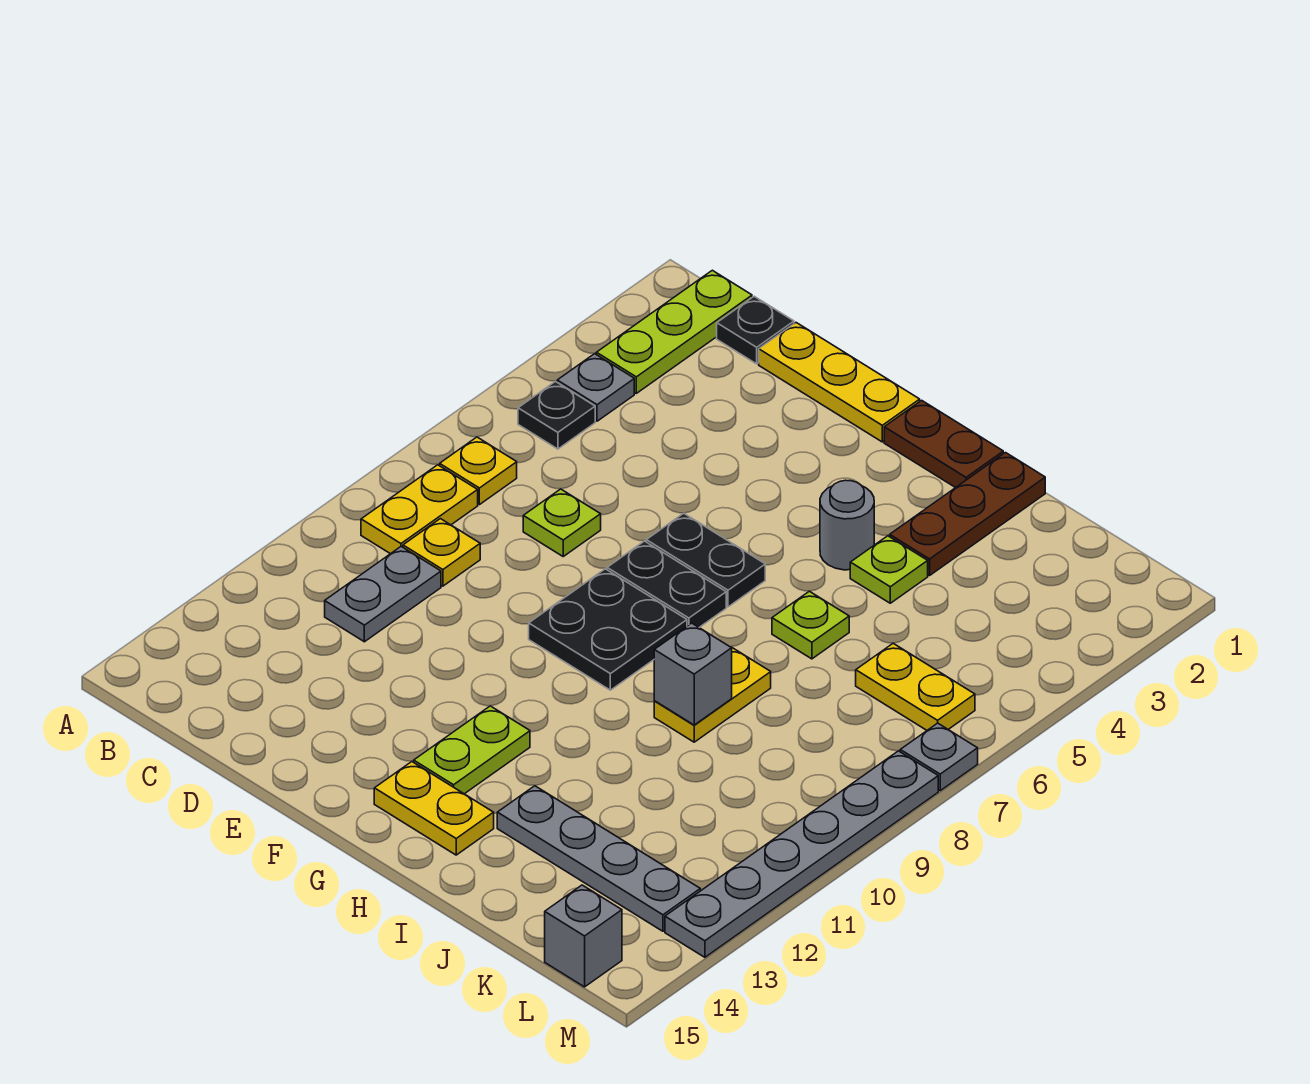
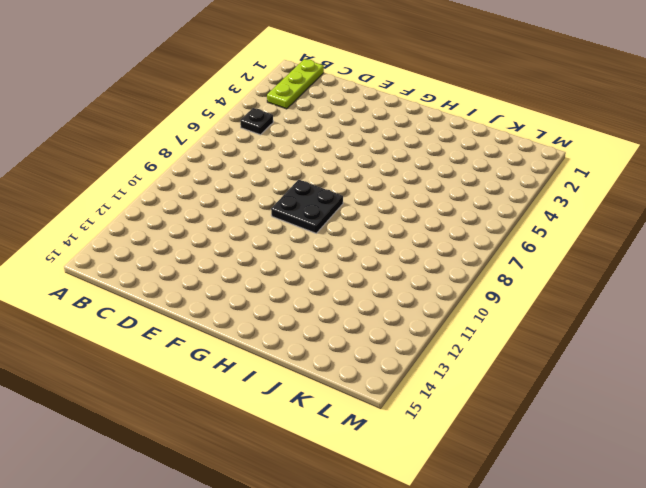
none -> grey 1x1 plate [557,354,634,421]
none -> yellow 1x1 plate [440,437,517,505]
none -> yellow 1x2 plate [361,465,478,554]

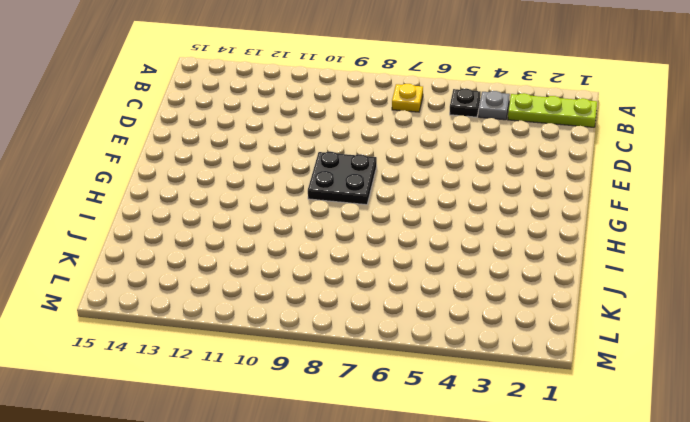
none -> yellow 1x2 plate [361,465,478,554]
none -> black 1x1 plate [717,296,794,364]
none -> yellow 1x1 plate [403,519,480,586]

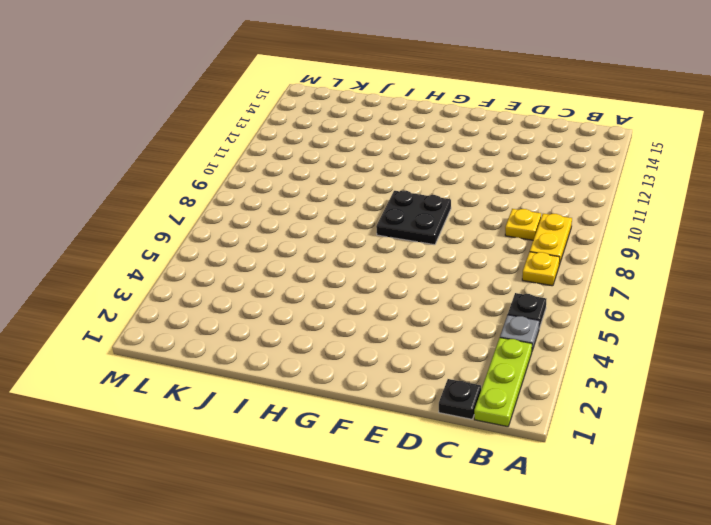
none -> grey 1x2 plate [325,546,441,642]
none -> yellow 1x3 plate [759,323,920,442]
none -> lime 1x1 plate [523,489,601,556]

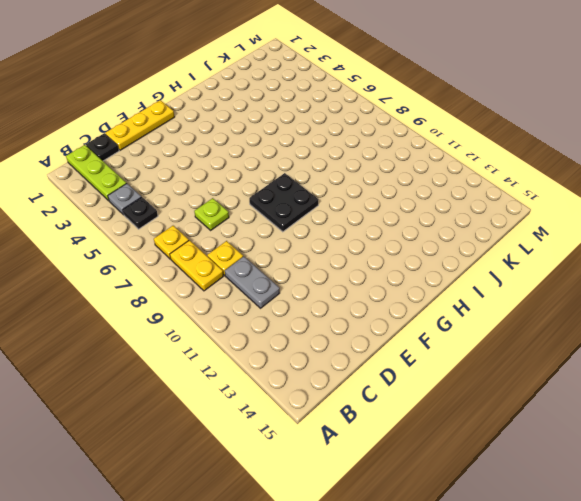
none -> black 1x2 plate [646,513,765,607]
none -> black 1x2 plate [607,541,726,627]
none -> brown 1x2 plate [884,400,1003,488]

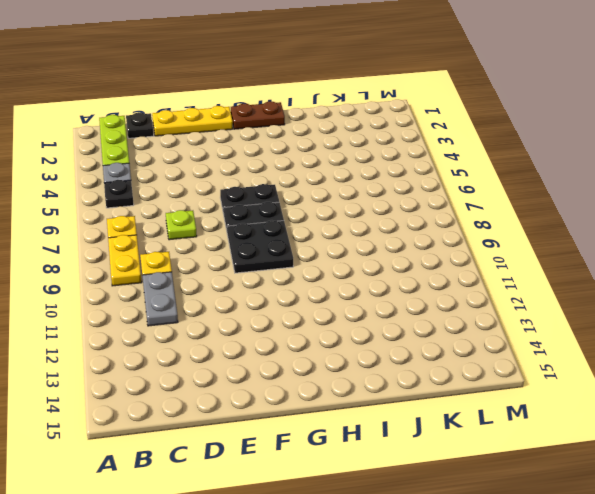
none -> lime 1x2 plate [414,706,530,794]
none -> yellow 1x2 plate [374,762,494,855]
none -> grey 1x1 round brick [820,480,874,570]

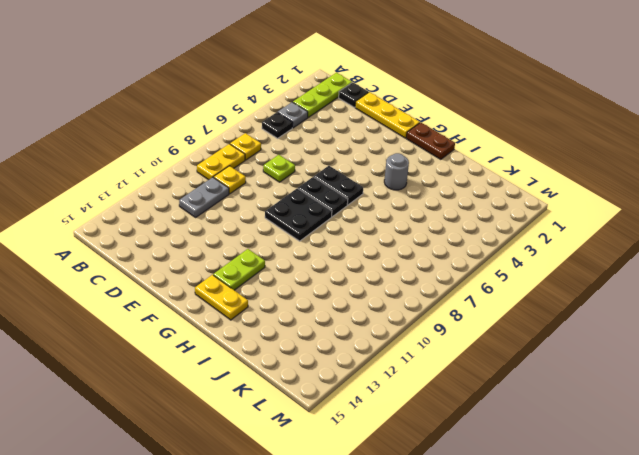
none -> brown 1x3 plate [890,453,1045,576]
none -> lime 1x1 plate [850,536,928,603]
none -> lime 1x1 plate [772,591,849,659]

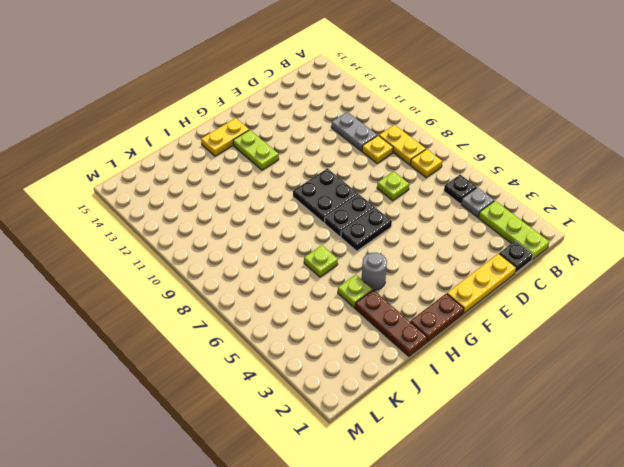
none -> yellow 1x2 plate [654,647,771,742]
none -> grey 1x4 plate [497,786,700,931]
none -> yellow 1x2 plate [856,643,975,730]

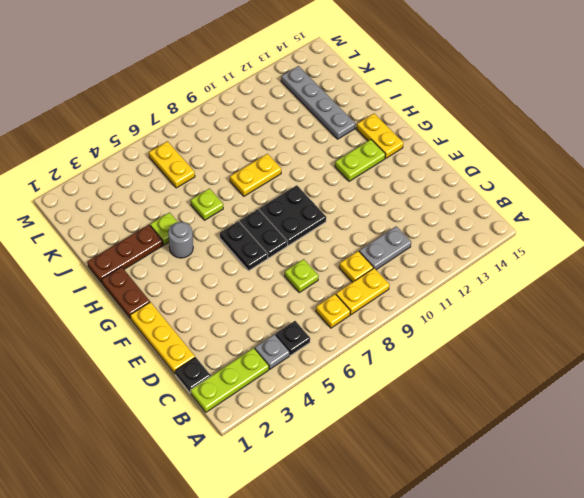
none -> grey 1x1 brick [545,885,622,987]
none -> grey 1x1 plate [900,723,978,791]
none -> grey 1x6 plate [665,751,938,957]

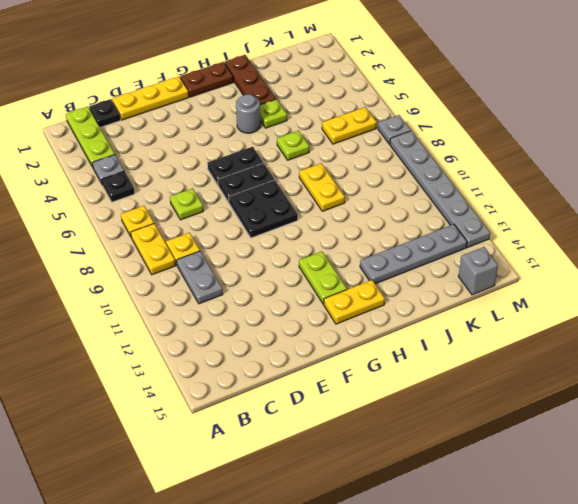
none -> grey 1x1 brick [654,623,732,725]

